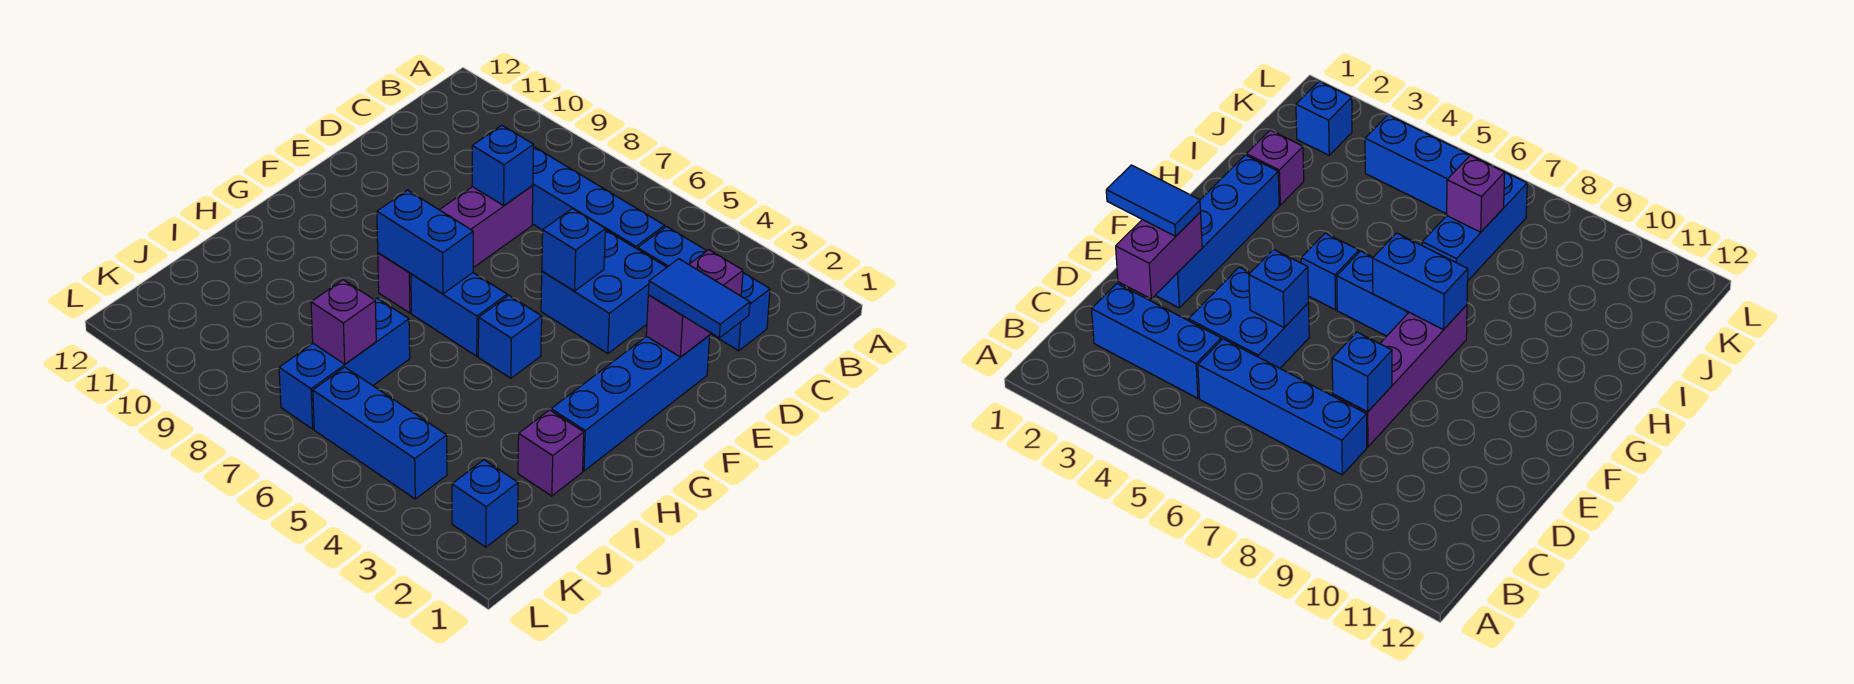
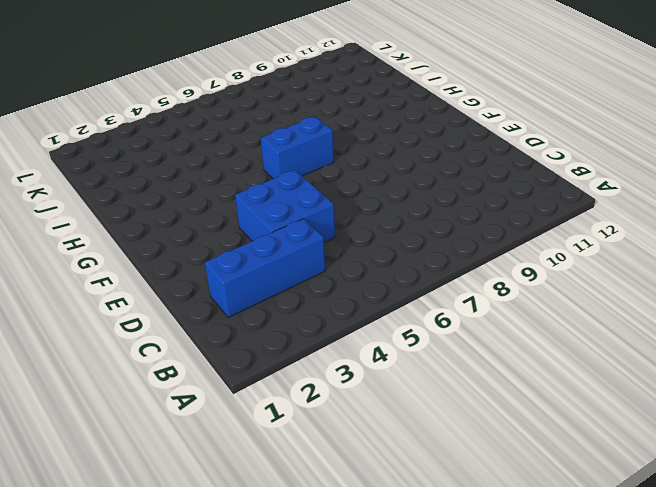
none -> blue 1x4 brick [532,147,665,249]
none -> purple 1x4 brick [378,186,533,313]
none -> blue 1x4 brick [551,335,710,471]

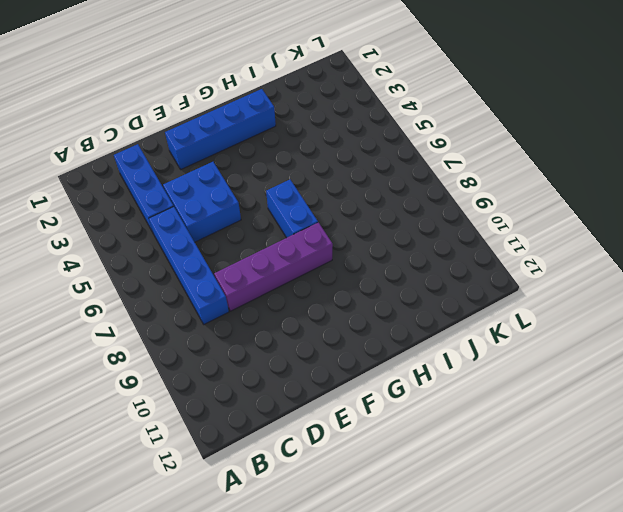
none -> blue 1x1 brick [478,295,542,378]
none -> purple 1x1 brick [518,410,584,496]
none -> blue 1x3 brick [279,298,410,429]

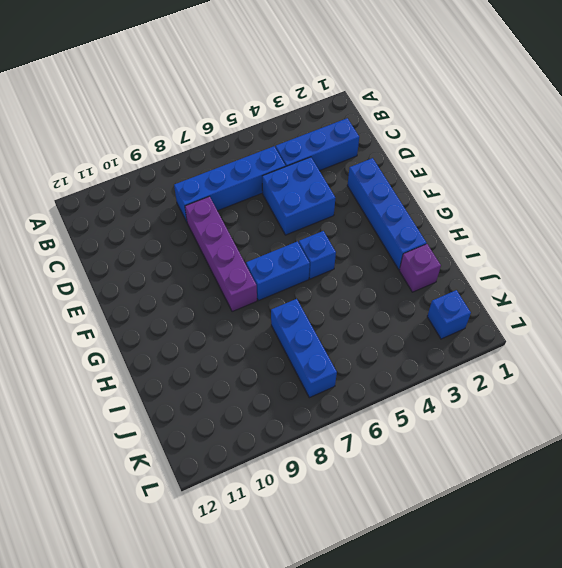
none -> blue 1x3 brick [313,367,447,499]
none -> purple 1x2 brick [646,250,743,357]
none -> blue 1x1 brick [472,125,534,206]

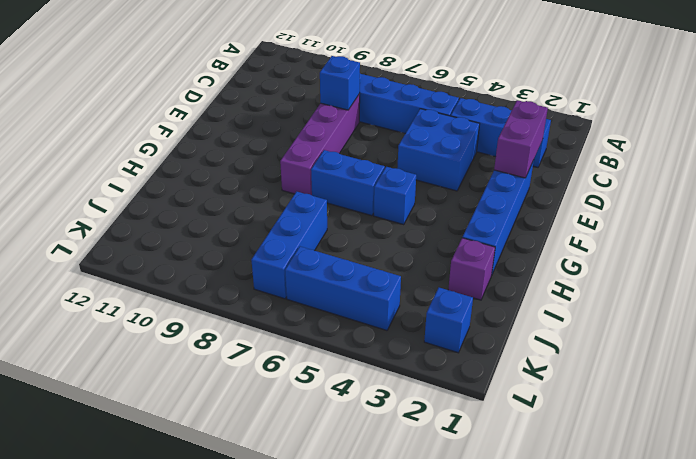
none -> blue 1x1 brick [542,209,605,291]
none -> blue 1x2 brick [377,190,473,294]
none -> purple 1x1 brick [311,280,376,364]

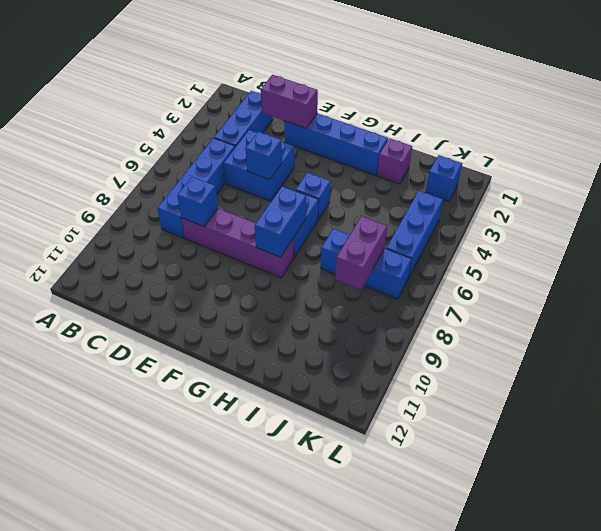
purple 1x2 brick [335,216,387,289] -> purple 1x1 brick [311,280,376,364]
none -> blue 1x2 tile [648,259,750,338]

